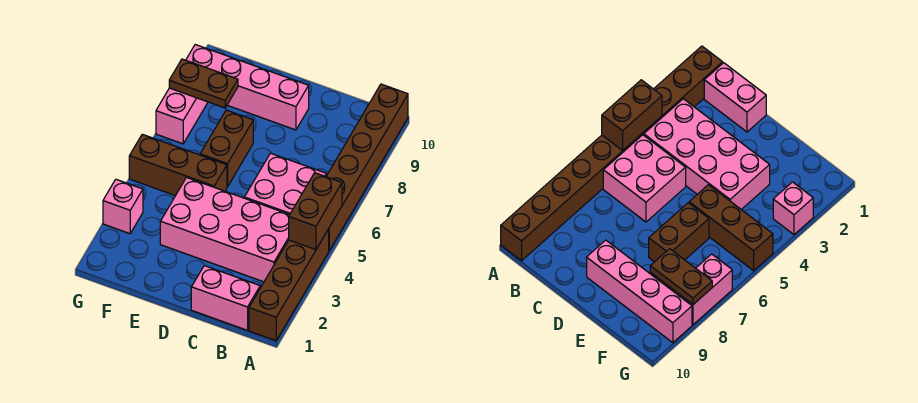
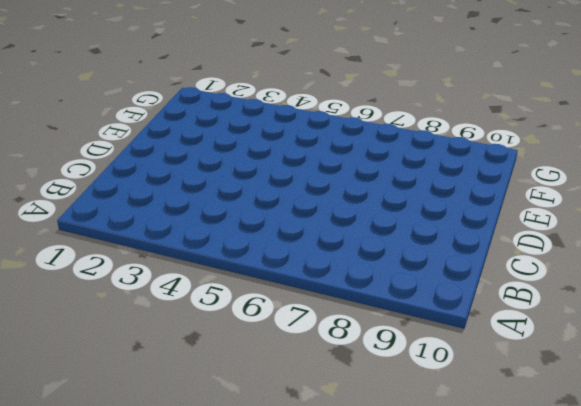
none -> brown 1x4 brick [249,229,329,341]
none -> brown 1x6 brick [326,84,408,251]
none -> pink 1x2 brick [191,266,260,330]

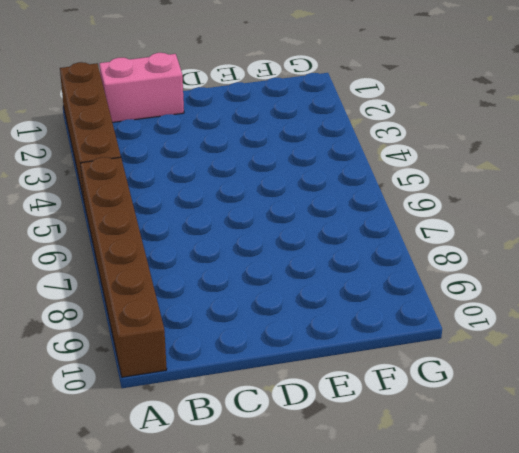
none -> pink 2x4 brick [160,178,289,282]
none -> pink 2x2 brick [244,153,326,215]
none -> pink 1x4 brick [186,45,309,130]

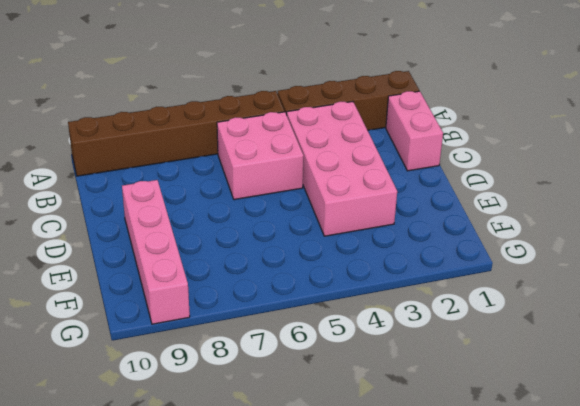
none -> brown 1x3 brick [129,134,227,196]
none -> brown 1x2 brick [200,110,253,187]
none -> pink 1x1 brick [103,179,143,234]

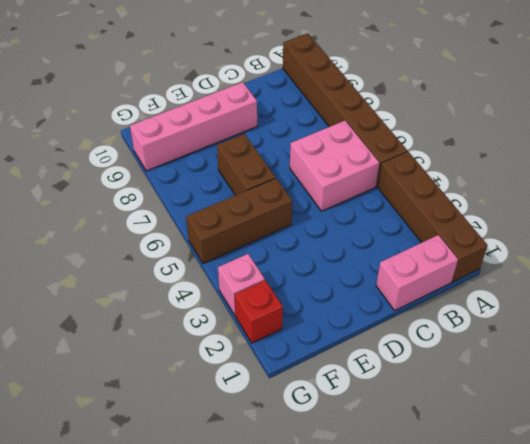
red 1x1 brick [235,280,283,343] -> none
none -> pink 2x4 brick [160,178,289,282]
none -> pink 1x2 brick [156,88,208,144]
none -> brown 1x2 brick [289,173,342,250]

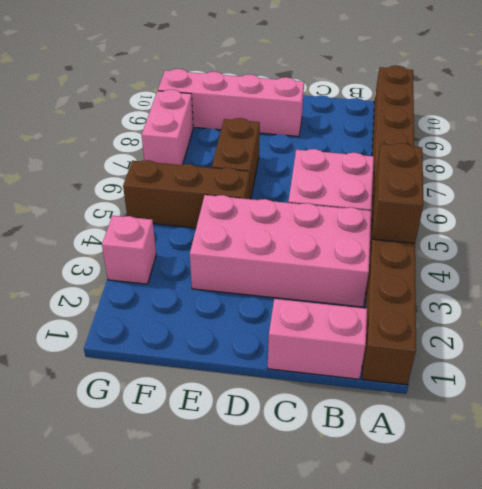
none -> brown 1x2 plate [169,59,238,108]

